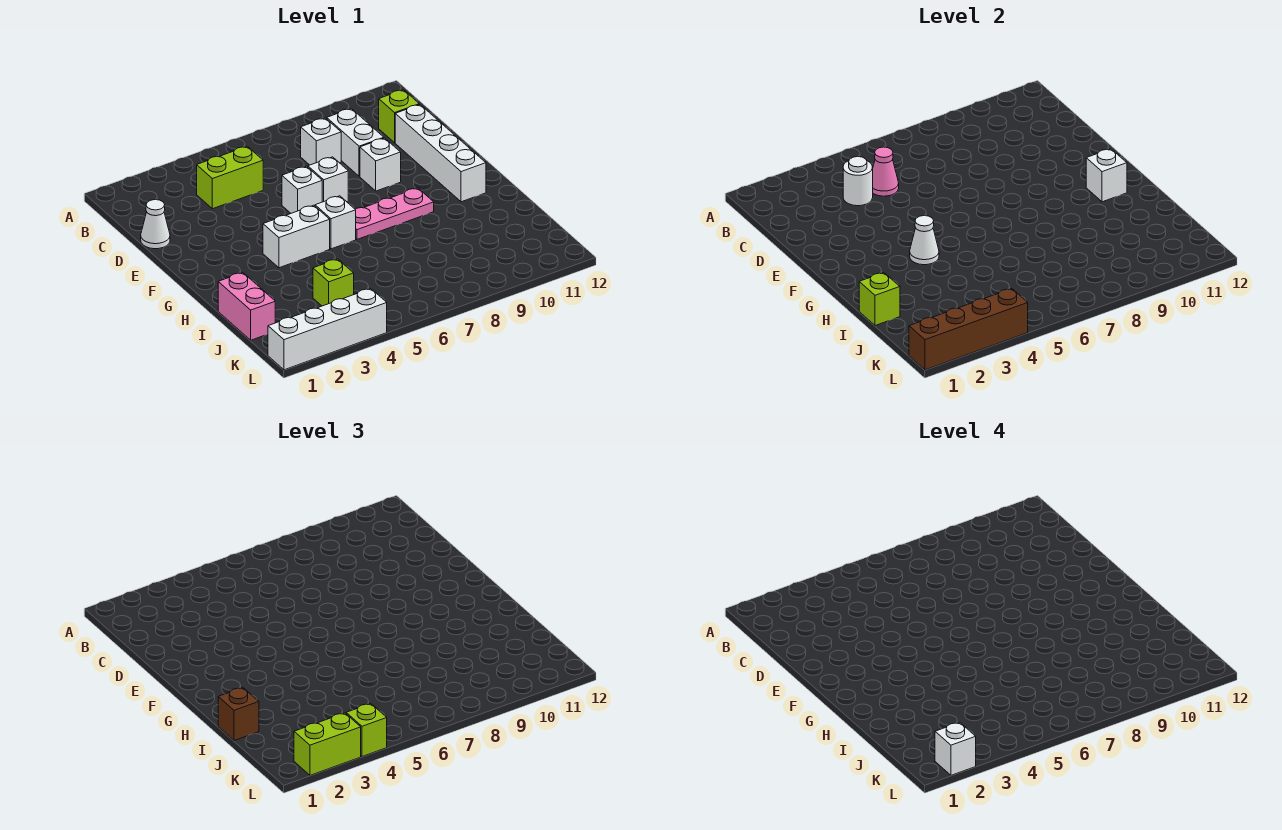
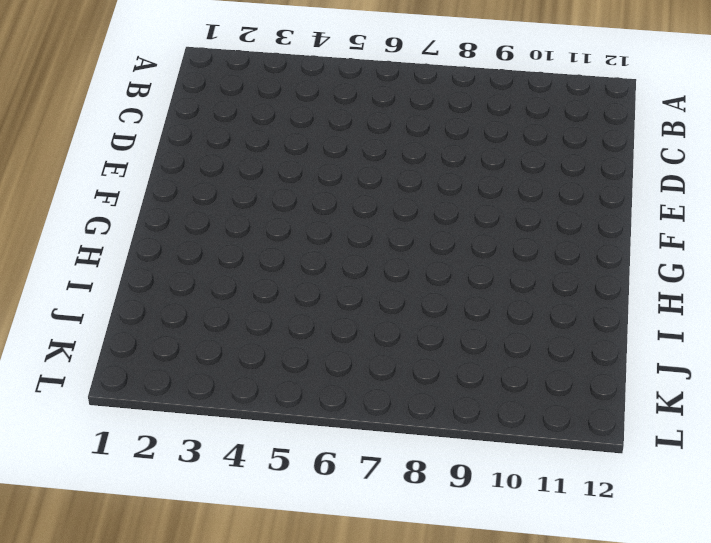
none -> lime 1x2 brick [197,146,263,209]
none -> white 1x1 brick [301,118,341,165]
none -> white 1x2 brick [327,109,384,176]

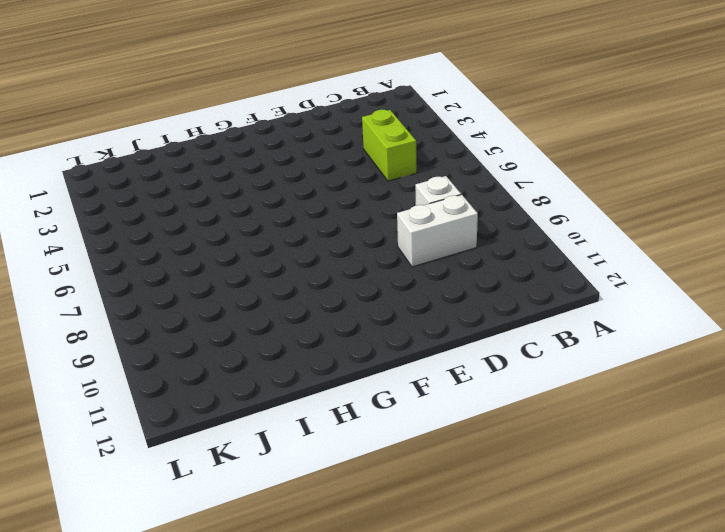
none -> lime 1x1 brick [379,90,419,143]
none -> white 1x1 cone [141,200,170,249]
none -> white 1x4 brick [395,105,486,202]

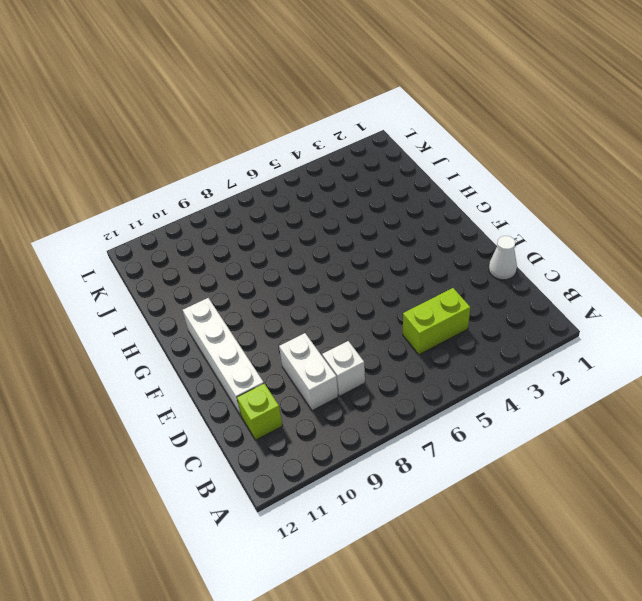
none -> white 1x1 brick [282,166,322,213]
none -> white 1x1 brick [308,157,348,202]
none -> white 1x1 brick [360,138,401,191]

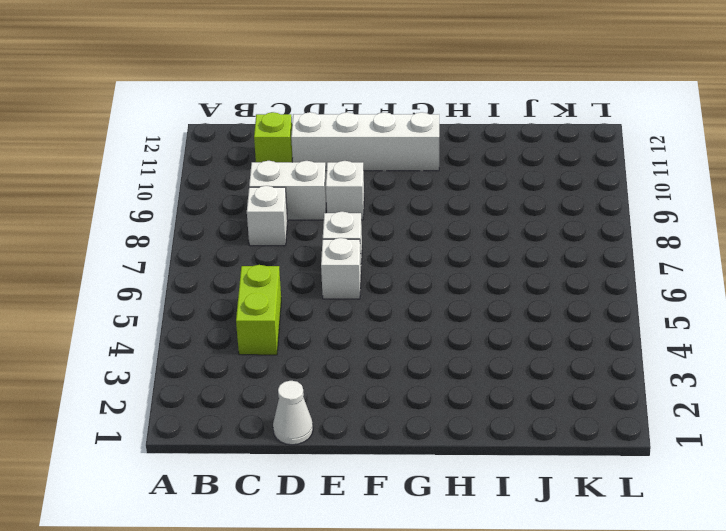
none -> white 1x2 brick [263,205,330,268]
none -> white 1x1 brick [315,196,356,249]
none -> pink 1x3 plate [355,188,434,239]

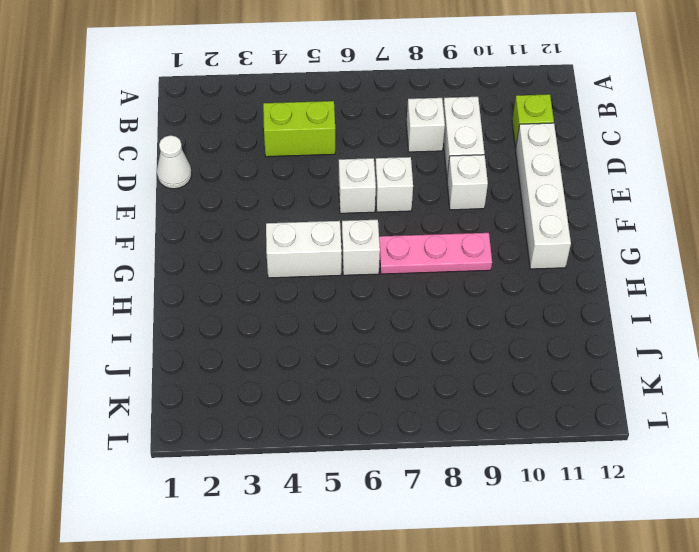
none -> pink 1x2 brick [218,273,275,340]
none -> lime 1x1 brick [313,259,354,306]
none -> white 1x4 brick [268,289,387,370]

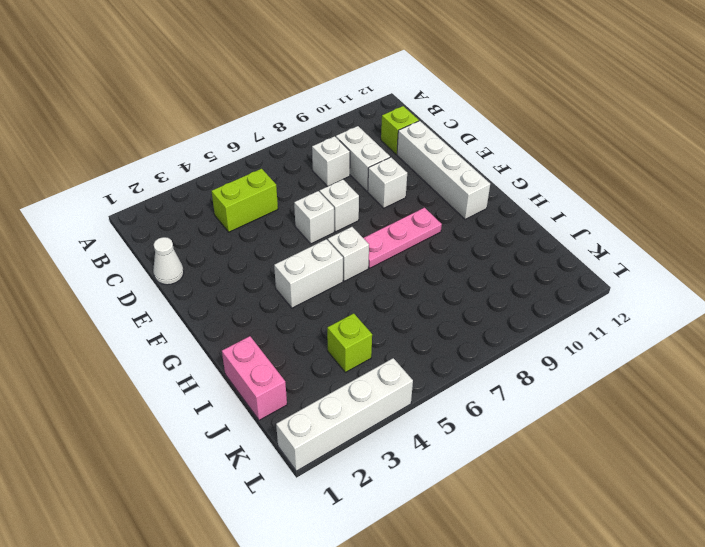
none -> white 1x1 round brick [843,157,873,206]
none -> pink 1x1 cone [873,147,899,196]
none -> white 1x1 cone [910,216,939,265]

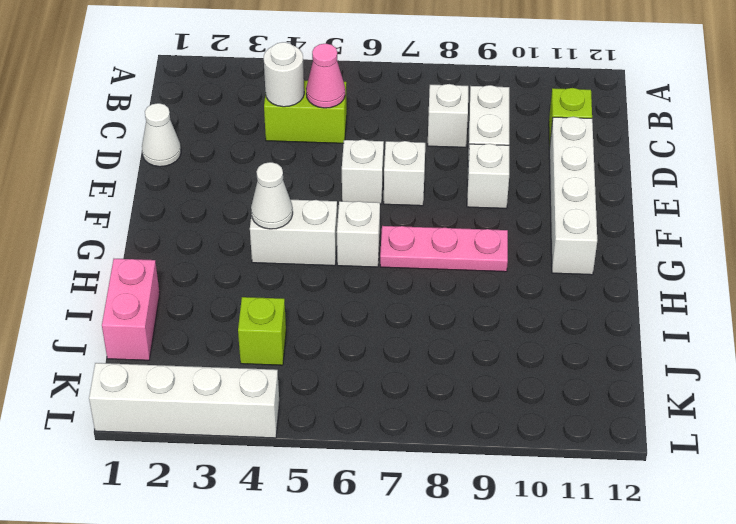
none -> white 1x1 brick [1086,149,1127,202]
none -> lime 1x1 brick [859,273,900,326]
none -> brown 1x4 brick [909,289,1028,370]

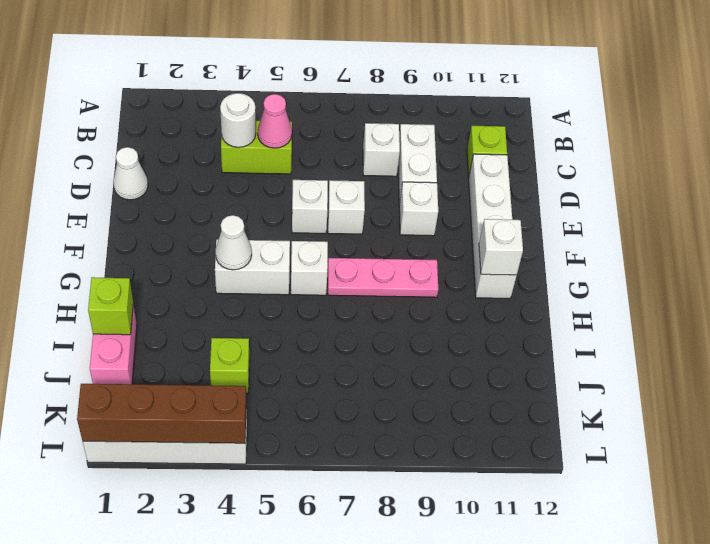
none -> brown 1x1 brick [218,688,259,741]
none -> lime 1x2 brick [294,713,361,775]
none -> lime 1x1 brick [346,704,387,757]

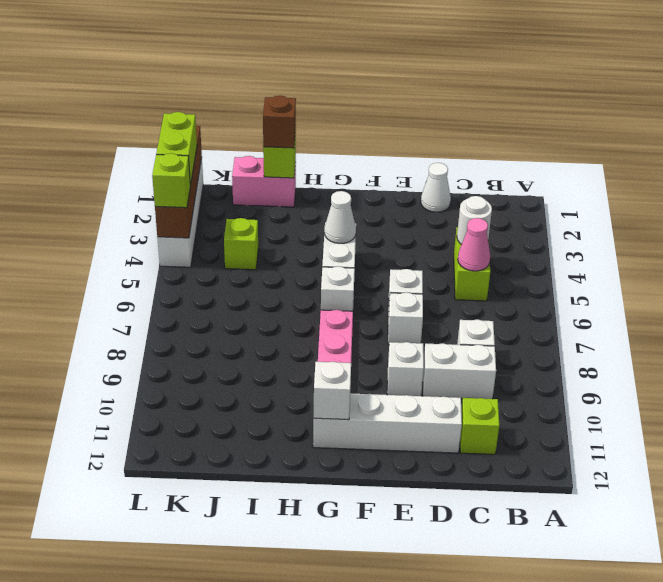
none -> white 1x1 brick [935,722,976,775]

